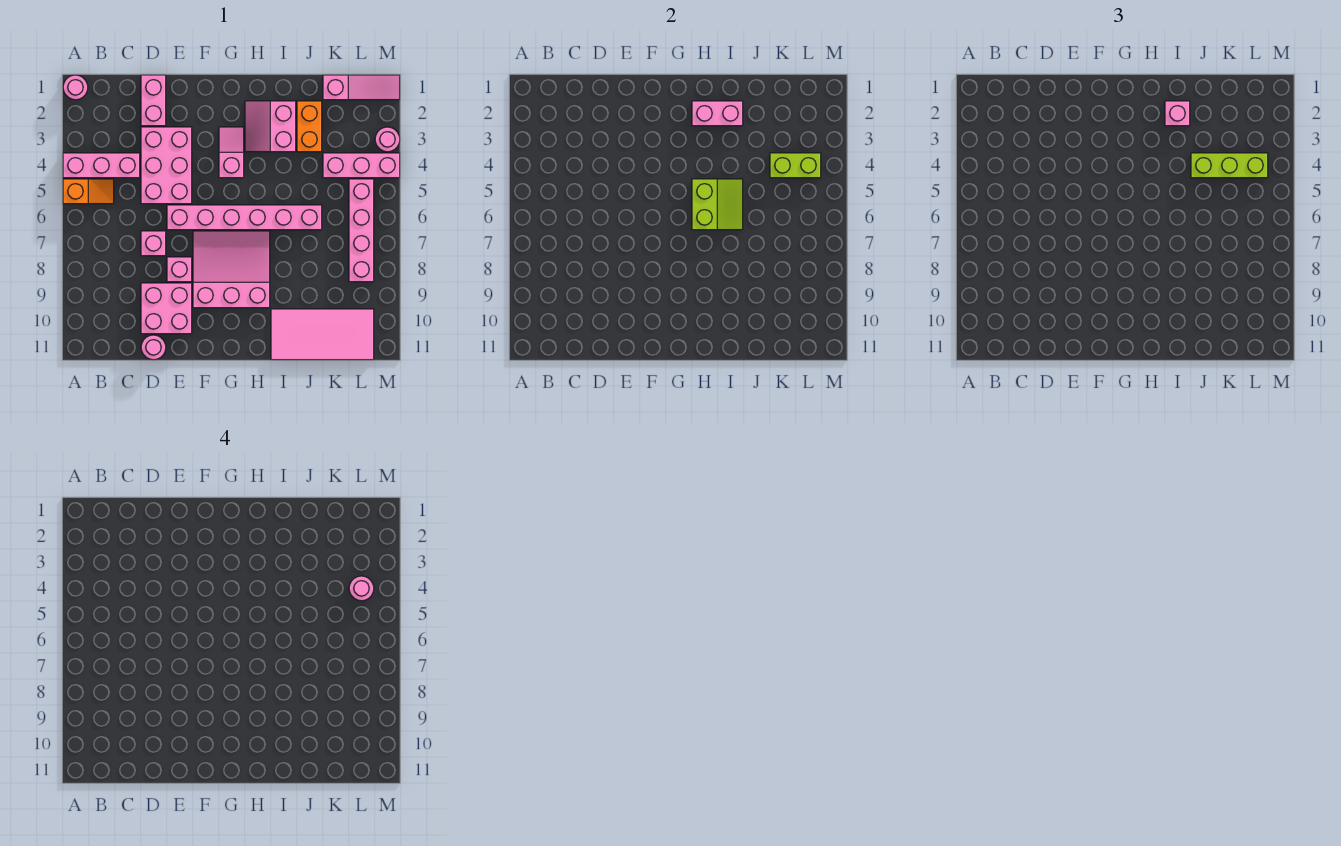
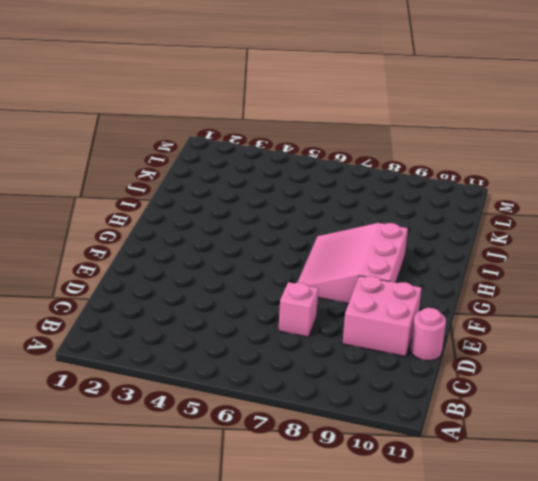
none -> pink 1x1 round brick [63,75,88,100]
none -> pink 1x3 brick [63,153,140,178]
none -> orange 1x2 slope [63,179,114,204]

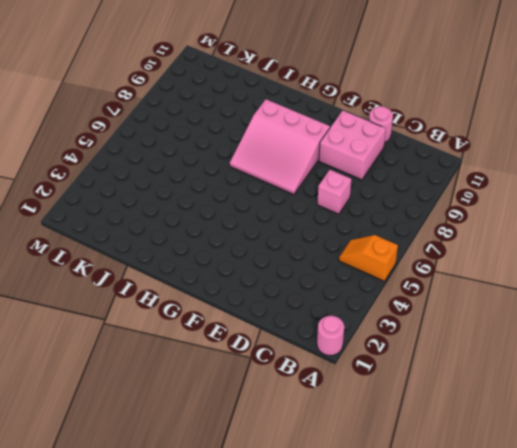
none -> pink 1x3 brick [63,153,140,178]
none -> pink 1x2 brick [141,75,166,126]
none -> pink 2x3 brick [141,127,192,204]

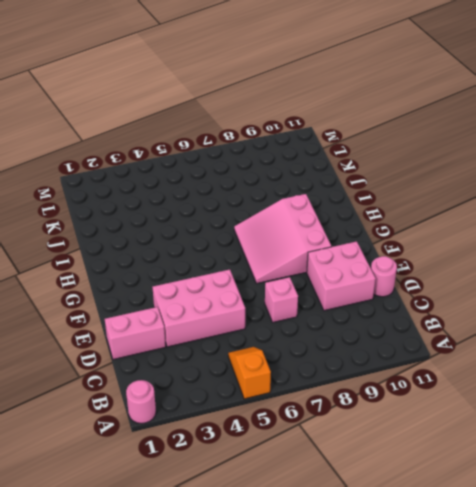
none -> pink 1x3 brick [63,153,140,178]
none -> pink 1x6 brick [167,205,322,230]
none -> pink 1x1 brick [167,257,192,282]

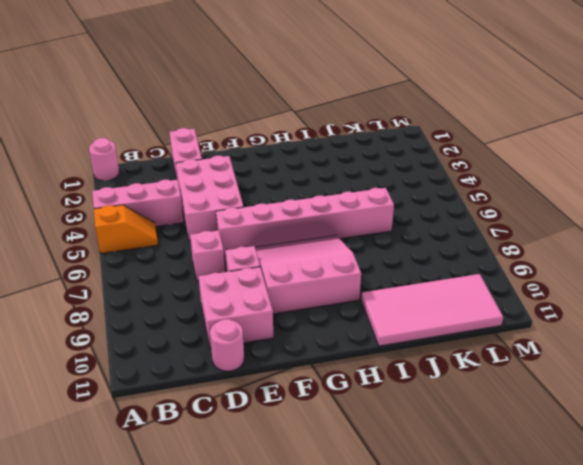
none -> pink 1x2 slope [219,127,244,178]
none -> pink 2x2 slope [245,101,296,152]
none -> orange 1x2 brick [297,101,322,152]

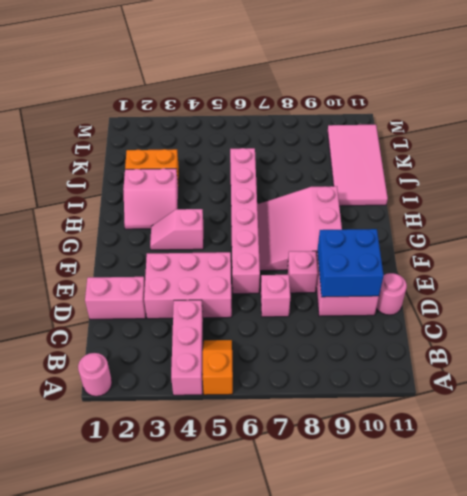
blue 2x2 brick [317,229,384,297] -> none
none -> pink 1x3 slope [323,75,400,100]
none -> pink 1x3 brick [323,153,400,178]
none -> pink 1x4 brick [349,179,374,282]

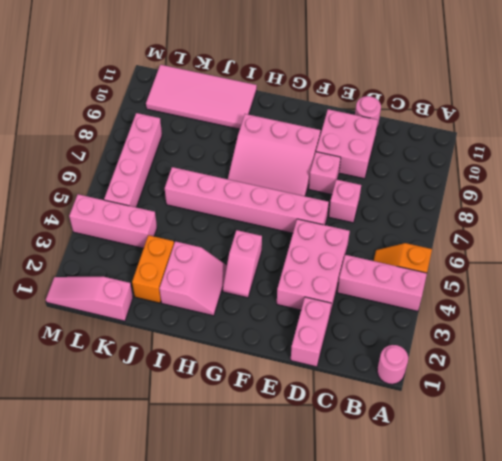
none -> pink 1x1 round brick [375,127,400,152]
none -> pink 1x2 brick [692,101,743,126]
none -> lime 2x2 slope [692,179,743,230]

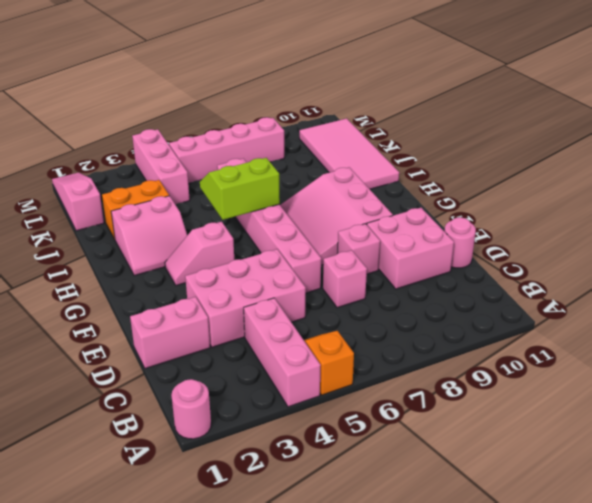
none -> pink 1x1 round brick [375,127,400,152]
none -> pink 1x2 brick [692,101,743,126]
none -> lime 1x2 brick [770,153,821,178]

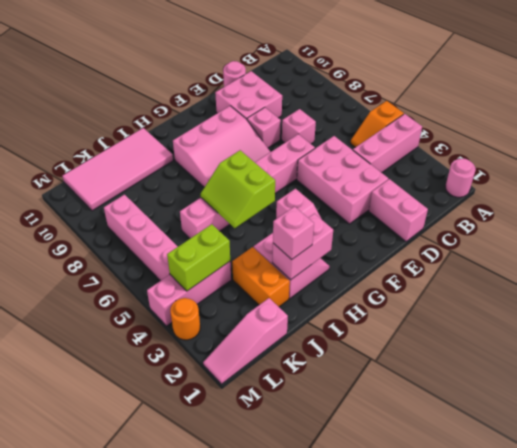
orange 1x1 round brick [170,298,200,340] -> pink 1x1 round brick [375,127,400,152]
none -> lime 1x3 brick [1191,153,1268,178]
none -> pink 1x1 round brick [349,576,374,601]

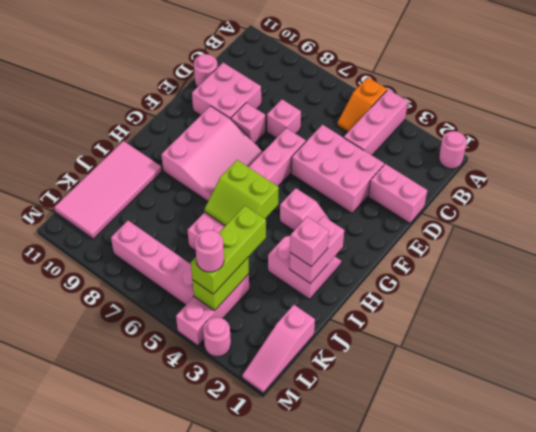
none -> orange 1x2 brick [297,101,322,152]

